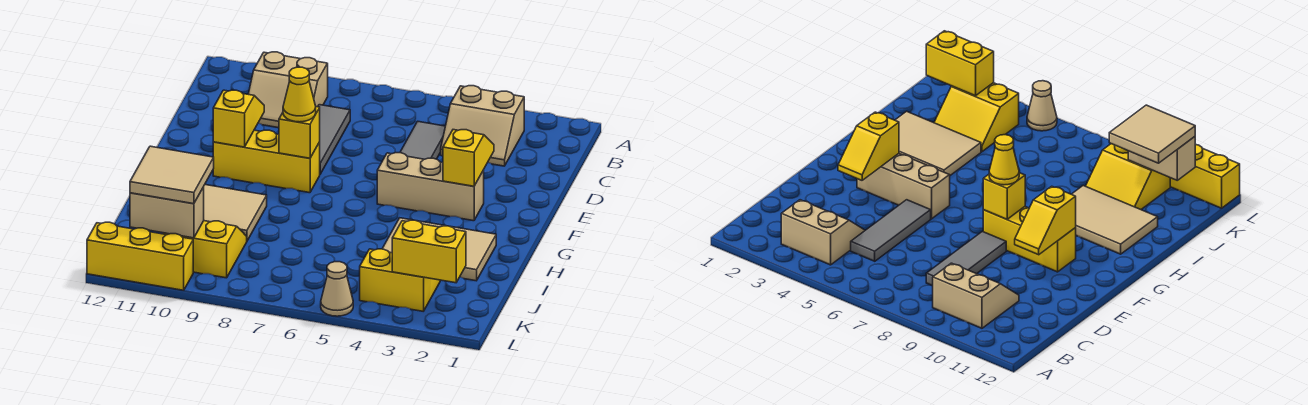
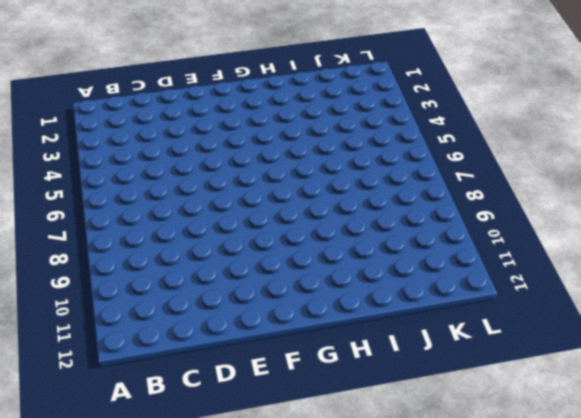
none -> tan 2x2 slope [441,86,524,166]
none -> tan 2x2 slope [248,52,328,128]
none -> grey 1x3 tile [400,121,445,159]

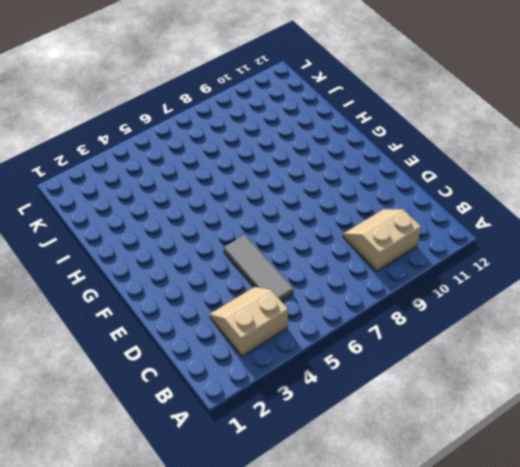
none -> grey 1x3 tile [318,105,350,174]
none -> tan 1x3 brick [377,153,484,221]
none -> yellow 1x3 brick [213,130,320,193]

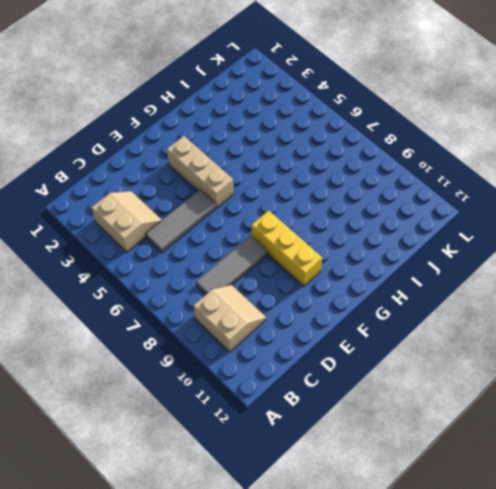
none -> tan 2x3 tile [382,218,496,281]
none -> tan 2x3 tile [204,185,267,241]
none -> yellow 2x2 slope [360,249,441,311]

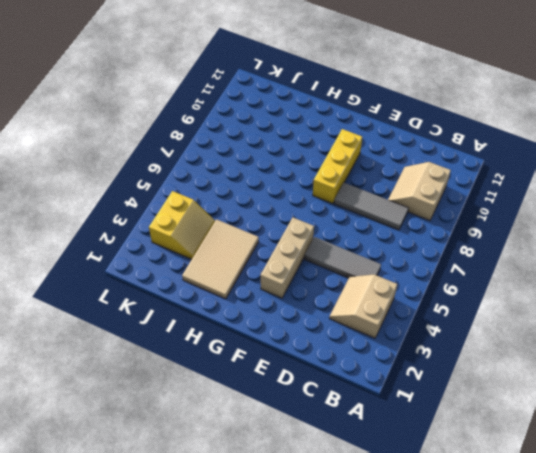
none -> tan 2x3 tile [204,185,267,241]
none -> yellow 2x2 slope [163,221,247,278]
none -> tan 1x1 cone [321,262,353,316]

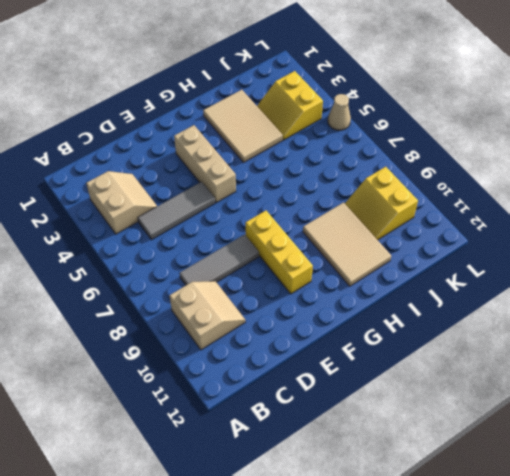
none -> yellow 1x3 brick [87,222,193,290]
none -> yellow 1x2 slope [443,130,494,186]
none -> yellow 1x2 slope [213,90,264,147]

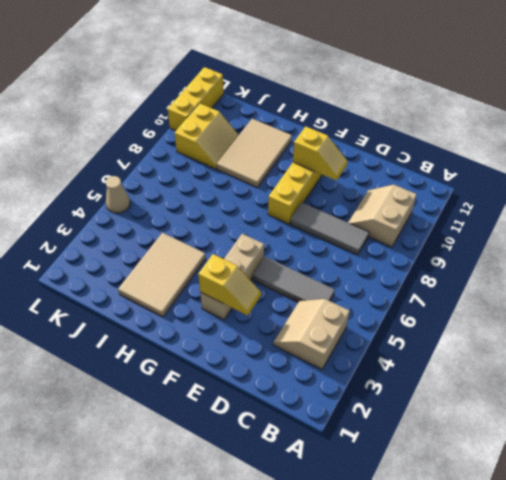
none -> yellow 2x2 slope [360,249,441,311]
none -> yellow 1x1 brick [279,107,320,158]
none -> yellow 1x2 brick [392,220,466,283]

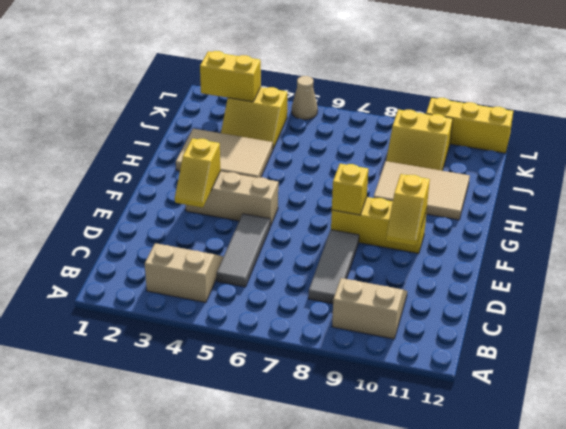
none -> tan 1x2 brick [130,187,204,238]
none -> yellow 1x1 cone [283,67,316,122]
none -> tan 2x2 tile [130,146,214,204]

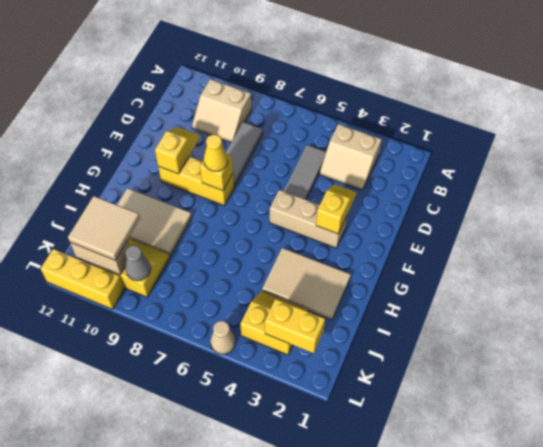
grey 1x1 cone [125,246,151,281] -> none

